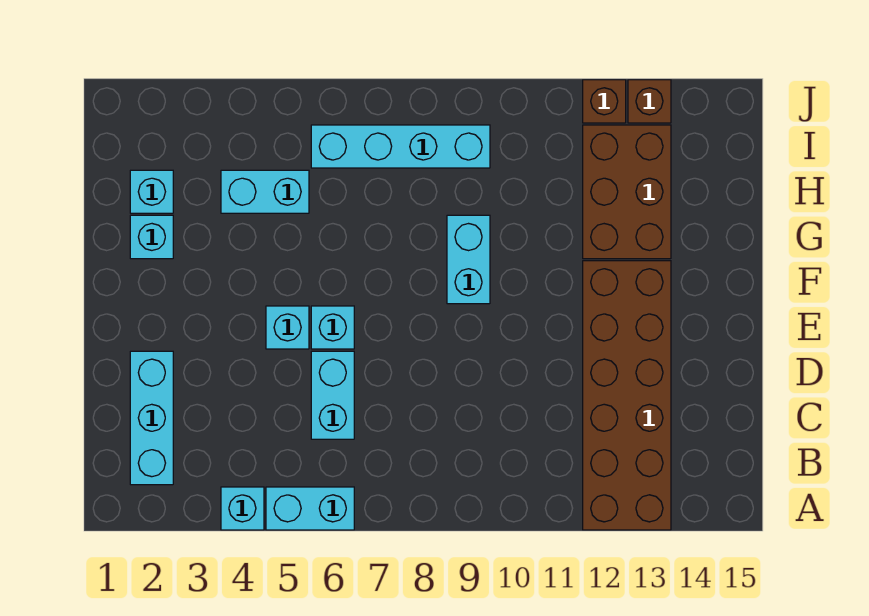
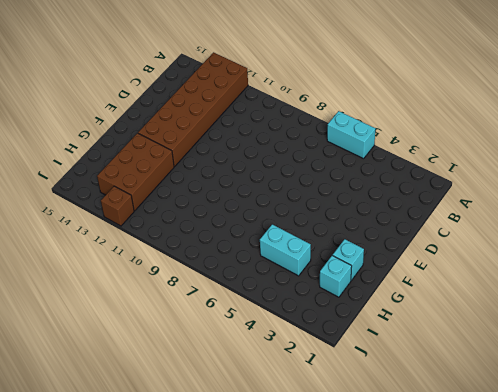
none -> cyan 1x1 brick [221,487,264,530]
none -> cyan 1x3 brick [130,351,173,485]
none -> cyan 1x2 brick [311,351,354,439]

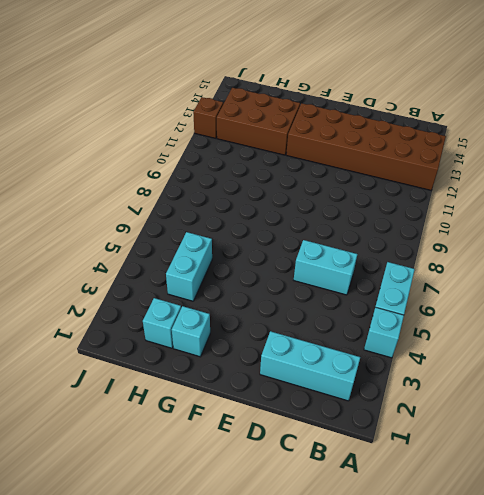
none -> cyan 1x1 brick [266,306,309,349]
none -> cyan 1x1 brick [311,306,354,349]
none -> cyan 1x2 brick [447,215,490,304]

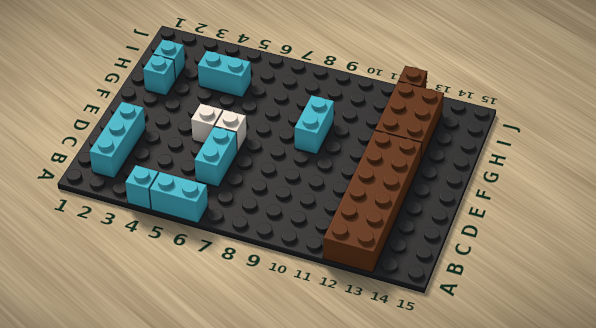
white 1x1 brick [191,104,223,143] -> cyan 1x1 brick [266,306,309,349]
white 1x1 brick [215,110,247,152] -> cyan 1x1 brick [311,306,354,349]
none -> cyan 1x4 brick [311,125,490,168]
none -> brown 1x1 brick [628,80,671,123]

